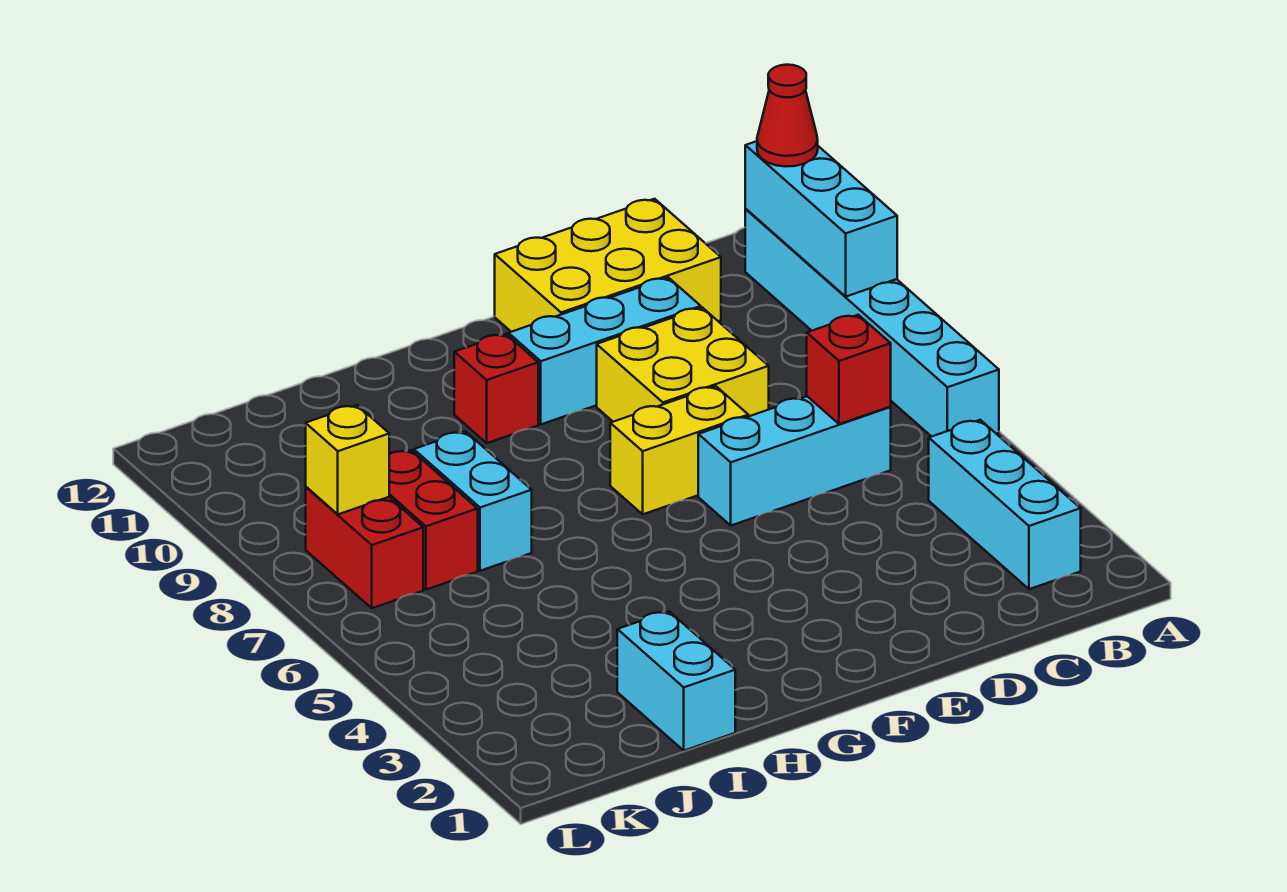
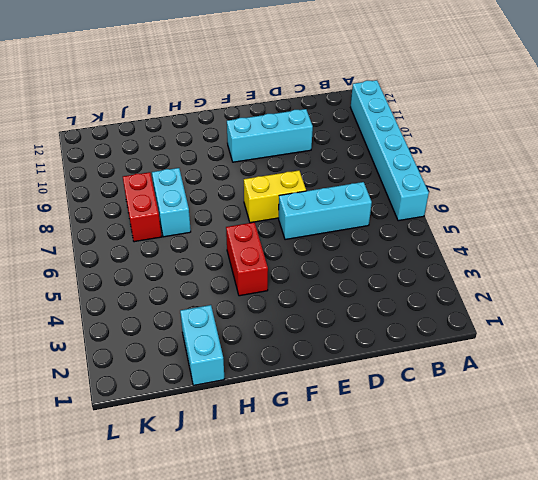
red 1x2 brick [226,222,268,296] -> red 1x2 brick moved to [306,487,423,608]
none -> cyan 1x3 brick [929,420,1081,589]
none -> yellow 2x3 brick [495,199,721,332]
none -> yellow 2x2 brick [597,307,769,422]

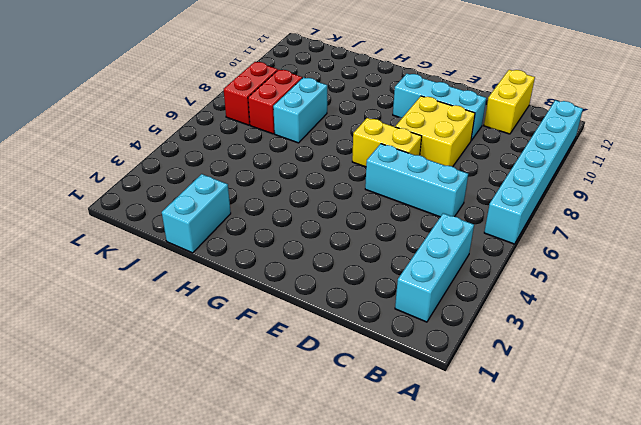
yellow 1x2 brick [484,70,535,134] -> yellow 2x3 brick [495,199,721,332]
none -> red 1x1 brick [454,334,538,443]
none -> cyan 1x3 brick [745,141,897,297]
none -> red 1x1 brick [807,315,891,424]

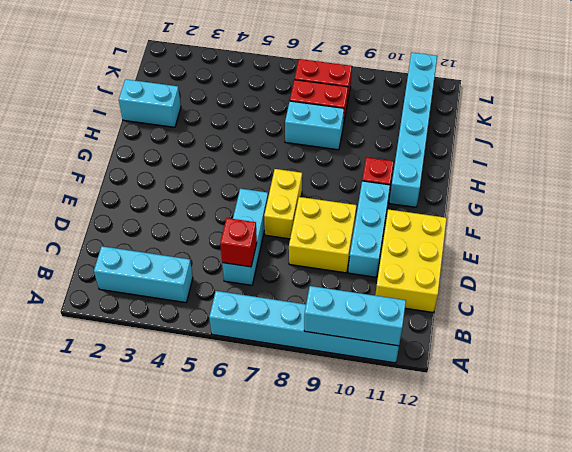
cyan 1x6 brick [389,53,437,207] -> none
none -> yellow 1x1 brick [306,405,389,514]
none -> red 1x1 cone [757,65,818,167]

